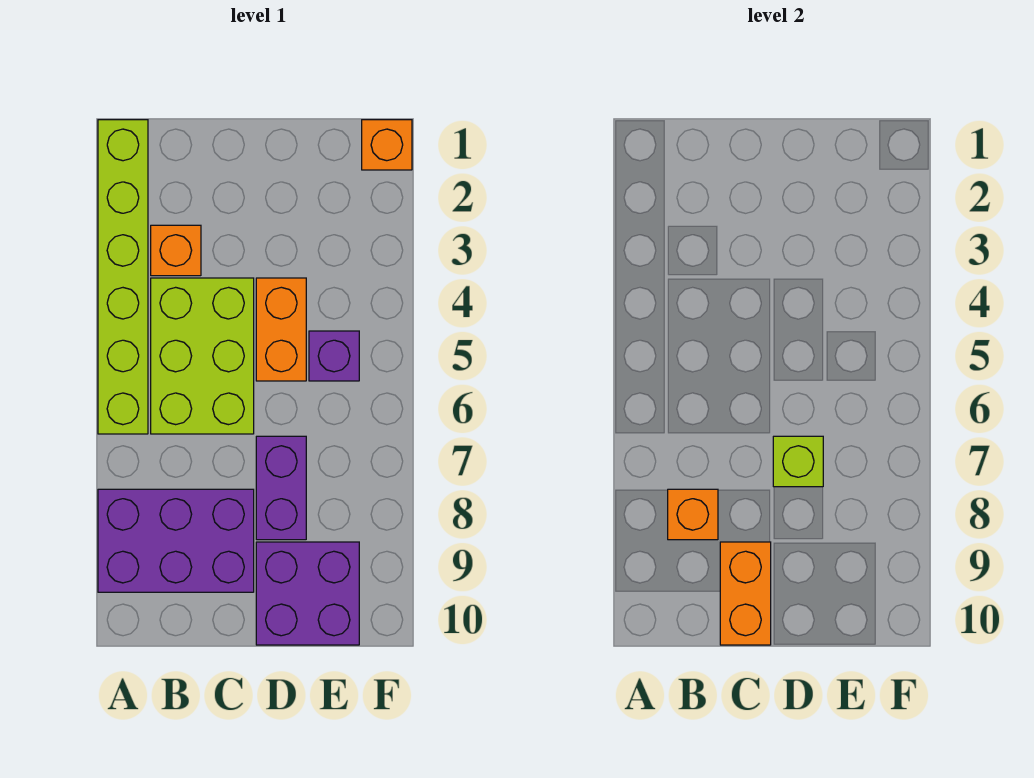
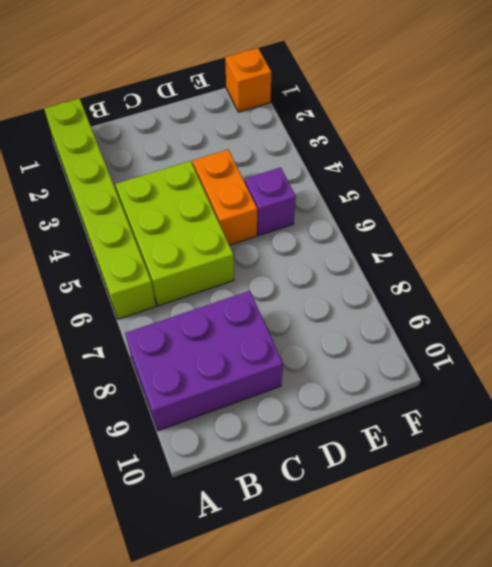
none -> orange 1x1 brick [151,225,201,276]
none -> purple 1x2 brick [256,436,306,540]
none -> purple 2x2 brick [256,542,359,645]

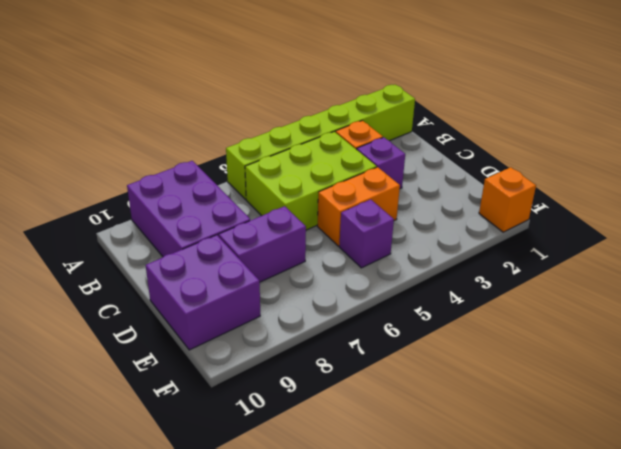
purple 1x1 brick [357,137,405,189] -> none
none -> orange 1x1 brick [668,489,718,540]
none -> orange 1x2 brick [720,542,771,645]
none -> lime 1x1 brick [773,436,823,487]

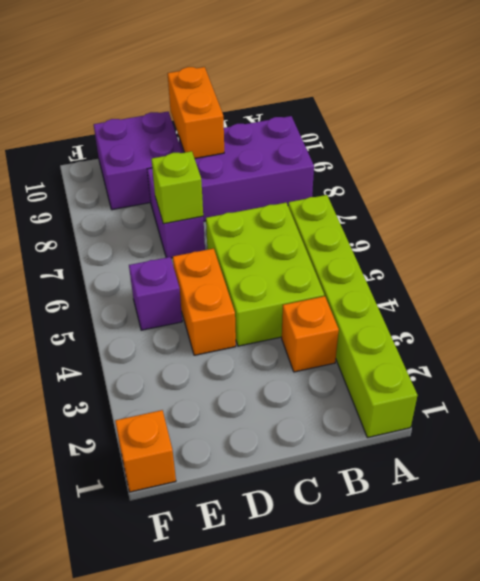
none -> orange 1x1 brick [668,489,718,540]

